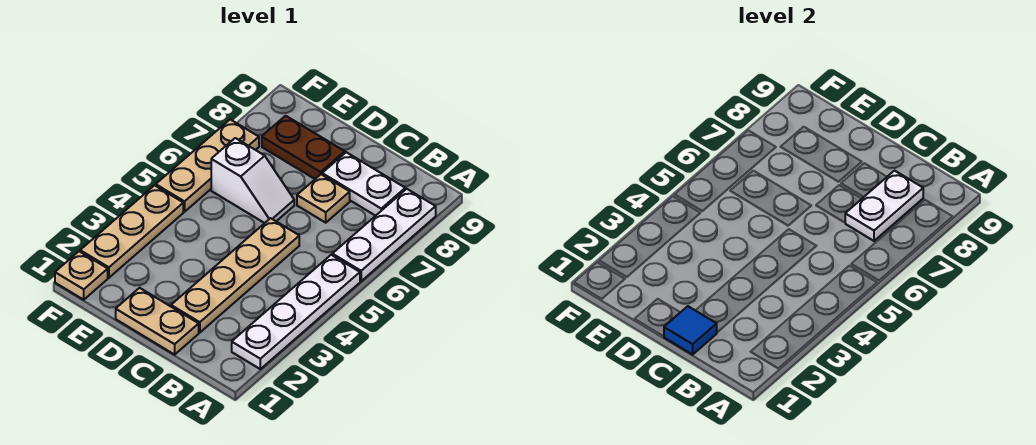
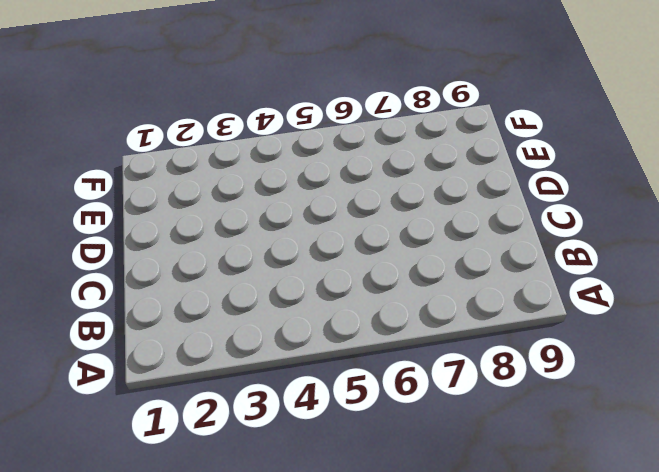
none -> white 1x4 plate [232,255,360,369]
none -> white 1x3 plate [332,189,436,281]
none -> white 1x2 plate [322,152,405,216]

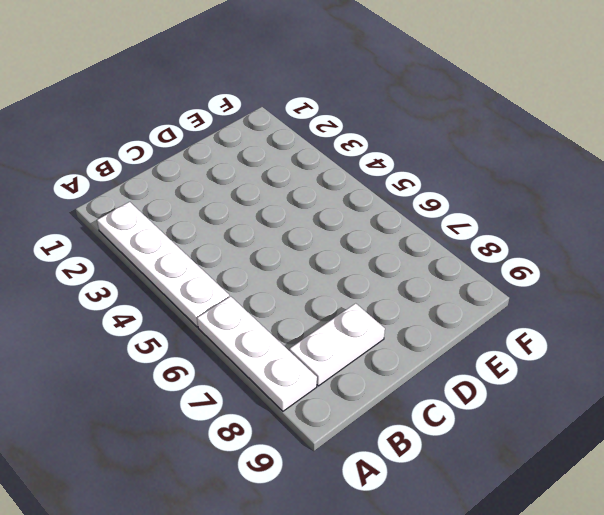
none -> tan 1x2 plate [116,288,199,355]
none -> tan 1x4 plate [171,218,299,333]
none -> tan 1x1 plate [297,174,350,223]

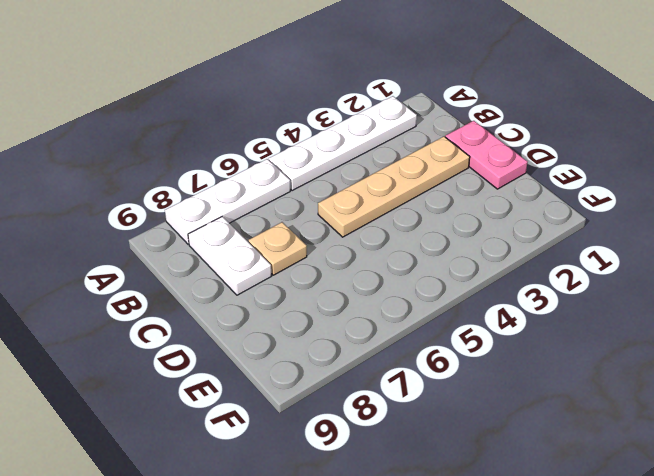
pink 1x2 plate [445,121,527,189] -> tan 1x2 plate [116,288,199,355]
none -> white 1x2 slope [211,138,294,223]
none -> brown 1x2 plate [262,116,345,179]
none -> tan 1x1 plate [55,251,108,300]

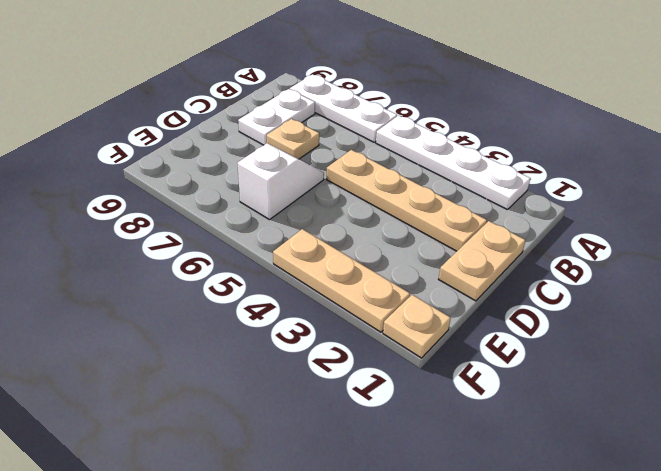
none -> brown 1x2 plate [262,116,345,179]
none -> tan 1x3 plate [156,120,259,212]
none -> white 1x2 plate [845,171,923,241]

